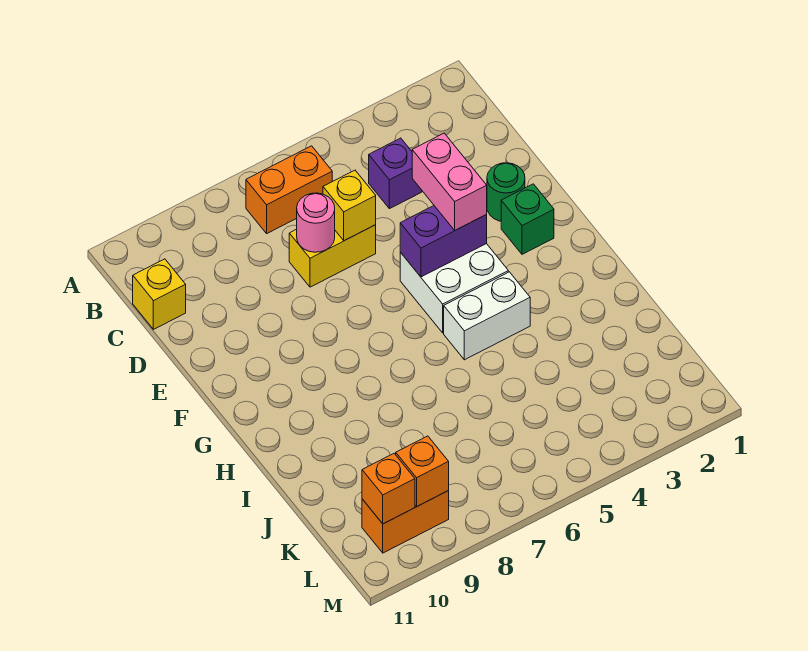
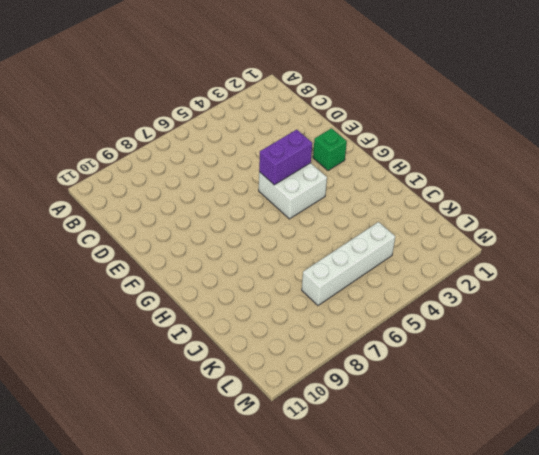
white 1x4 brick [302,222,395,305] -> none
none -> orange 1x2 brick [246,146,332,233]
none -> purple 1x1 brick [369,138,422,209]
none -> yellow 1x1 brick [133,259,186,329]

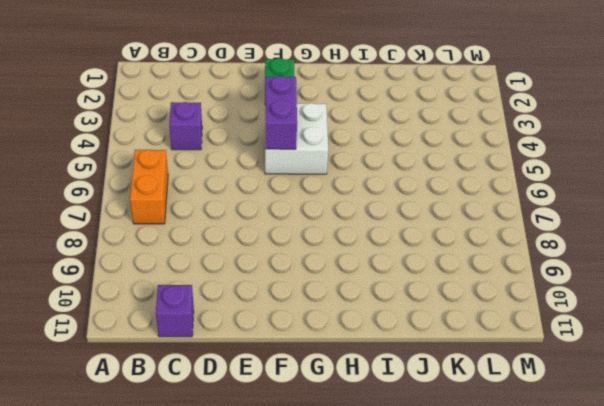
purple 1x1 brick [156,285,194,337] -> yellow 1x1 brick [133,259,186,329]
none -> yellow 1x2 brick [289,225,376,287]
none -> green 1x1 round brick [487,163,525,221]
none -> white 1x2 brick [444,272,530,360]

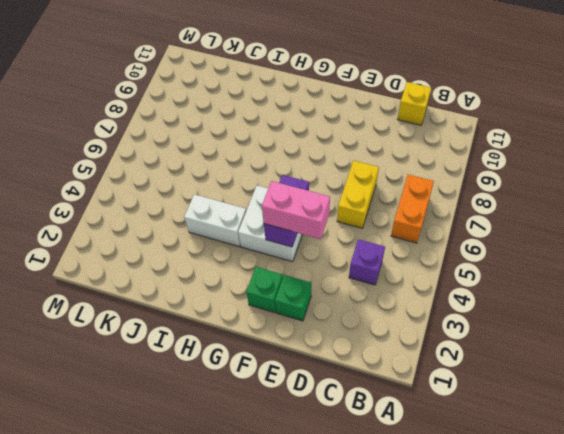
green 1x1 brick [275,275,311,321] -> green 1x1 round brick [487,163,525,221]
white 1x2 brick [184,194,246,246] -> white 1x2 brick turned to [444,272,530,360]
none -> orange 1x2 brick [362,491,449,553]
none -> yellow 1x1 brick [323,170,376,241]
none -> pink 1x1 round brick [297,193,335,252]

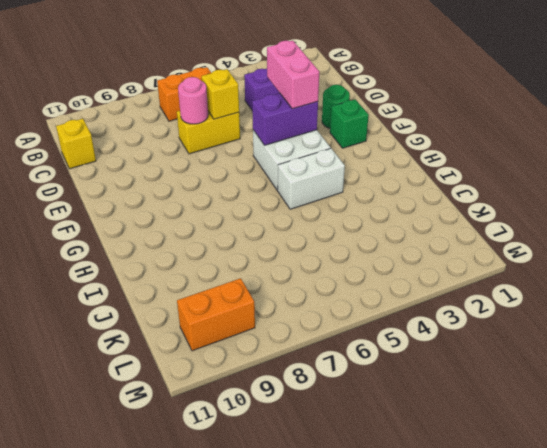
none -> orange 1x1 brick [396,436,449,506]
none -> orange 1x1 brick [362,454,415,524]

